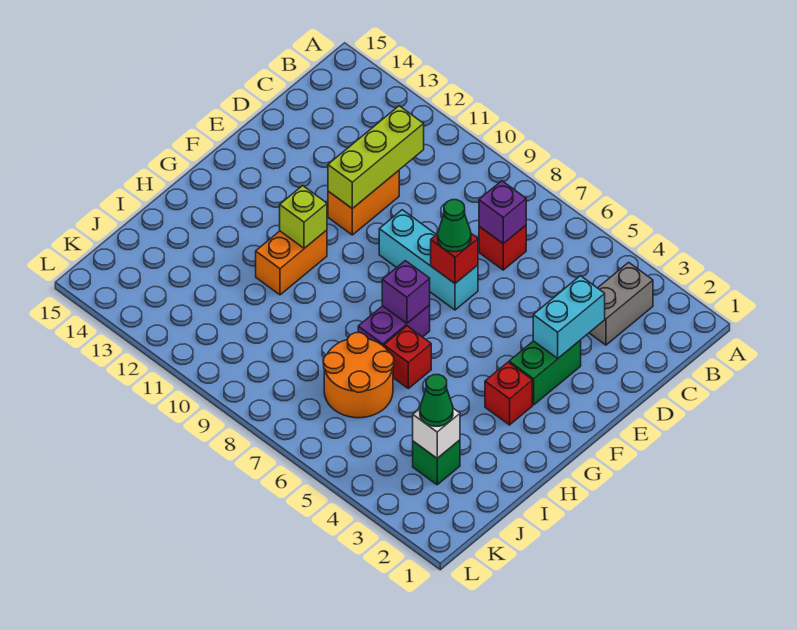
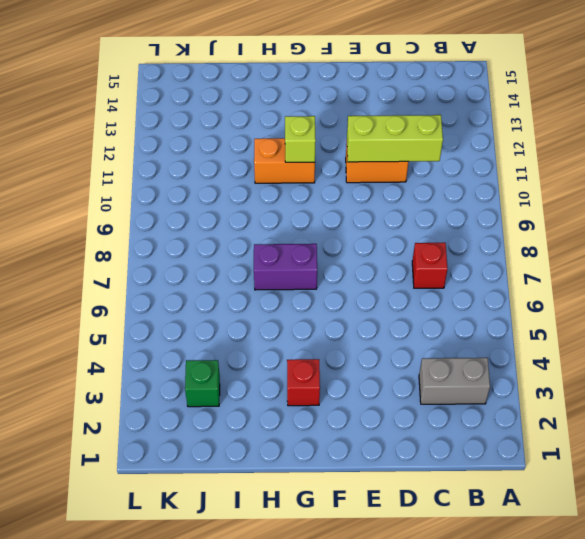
none -> green 1x2 brick [509,340,581,405]
none -> cyan 1x3 brick [379,210,478,310]
none -> red 1x1 brick [384,326,431,389]

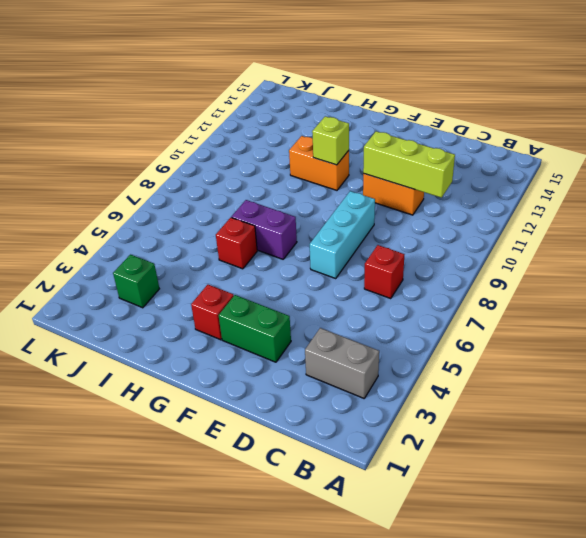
none -> orange 2x2 round brick [323,333,394,418]
none -> purple 1x1 brick [479,181,526,244]
none -> cyan 1x2 brick [533,276,605,358]

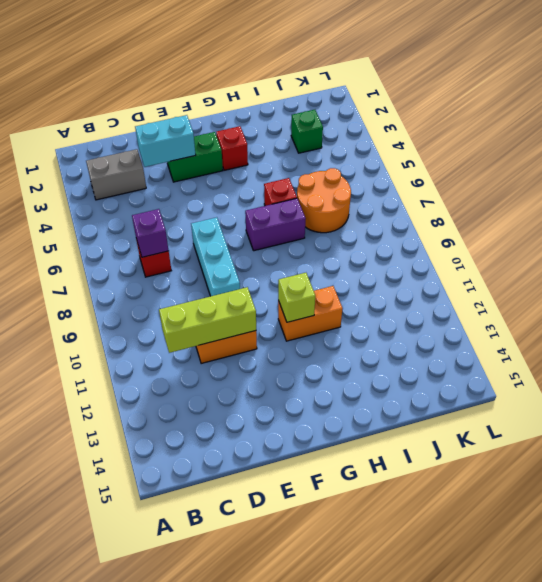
none -> red 1x1 brick [431,234,478,283]
none -> purple 1x1 brick [382,261,430,323]
none -> white 1x1 brick [413,408,460,458]

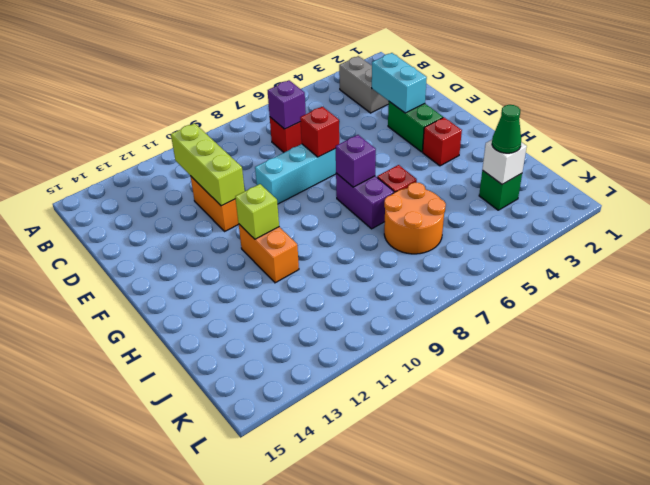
none -> green 1x1 cone [438,200,471,252]

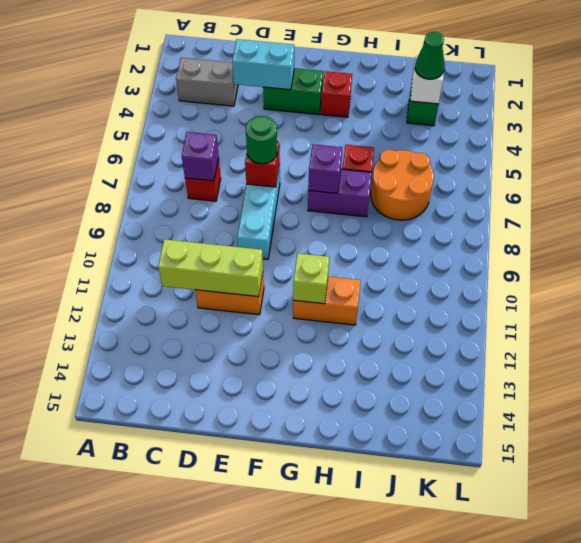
green 1x1 round brick [246,116,277,164] -> green 1x1 cone [438,200,471,252]

